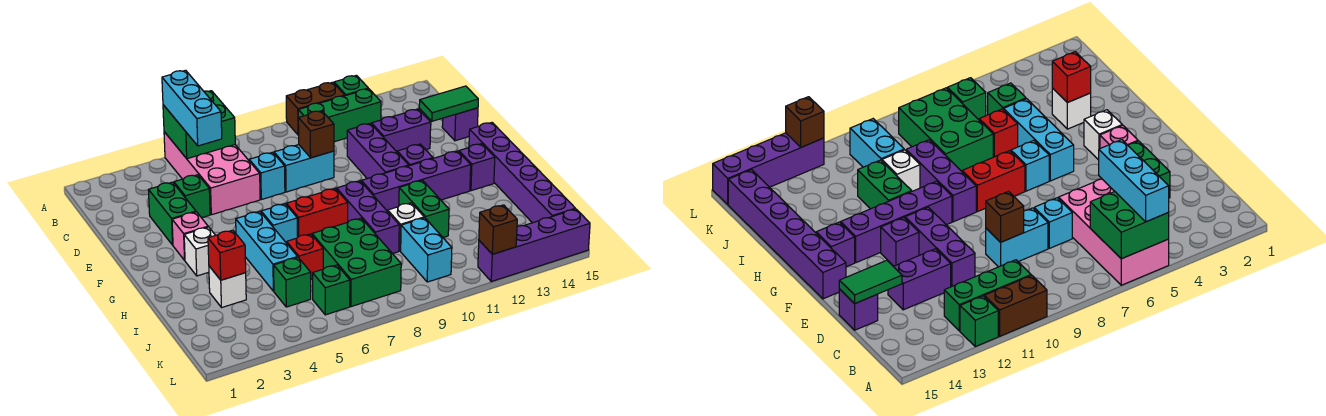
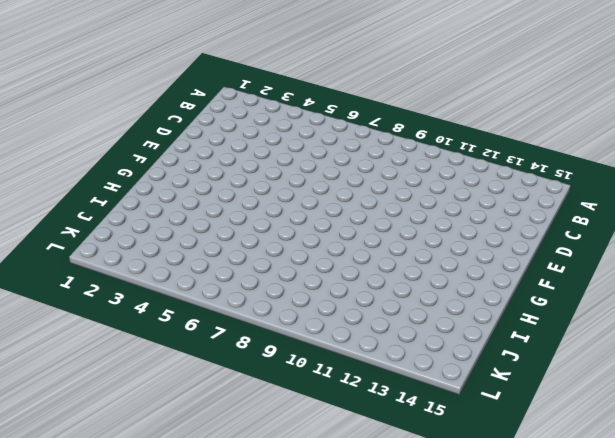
none -> pink 2x4 brick [164,132,260,215]
none -> brown 1x2 brick [286,82,345,135]
none -> green 1x1 brick [334,75,368,96]
none -> green 1x3 brick [298,89,381,142]

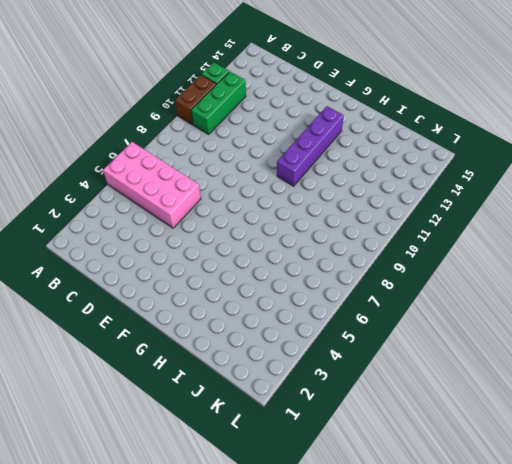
none -> green 1x2 brick [148,182,196,245]
none -> green 1x1 brick [174,175,210,218]
none -> cyan 1x1 brick [249,152,285,200]
none -> cyan 1x2 brick [274,144,334,192]

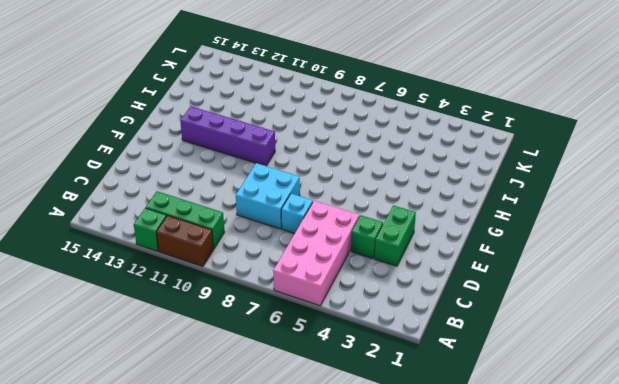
cyan 2x2 brick [236,163,300,229] -> cyan 1x2 brick [274,144,334,192]
none -> purple 1x3 brick [347,123,409,179]
none -> purple 1x2 brick [372,109,431,152]
none -> purple 1x1 brick [442,108,478,141]
none -> pink 1x1 brick [172,212,208,260]

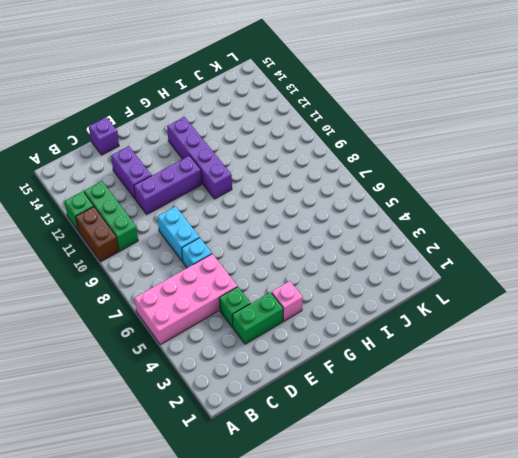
none -> purple 1x1 brick [397,144,433,166]
none -> purple 1x6 brick [469,123,575,223]
none -> white 1x1 brick [184,227,215,276]
none -> cyan 1x3 brick [236,211,298,291]

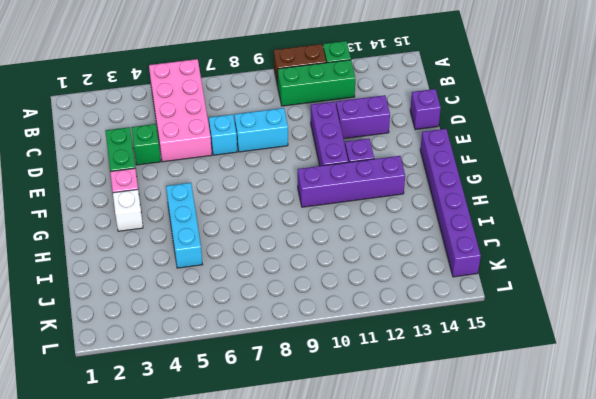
none -> cyan 1x1 brick [261,204,298,243]
none -> red 1x2 brick [286,189,348,237]
none -> purple 1x3 brick [337,181,399,254]
none -> purple 1x1 brick [459,144,495,191]

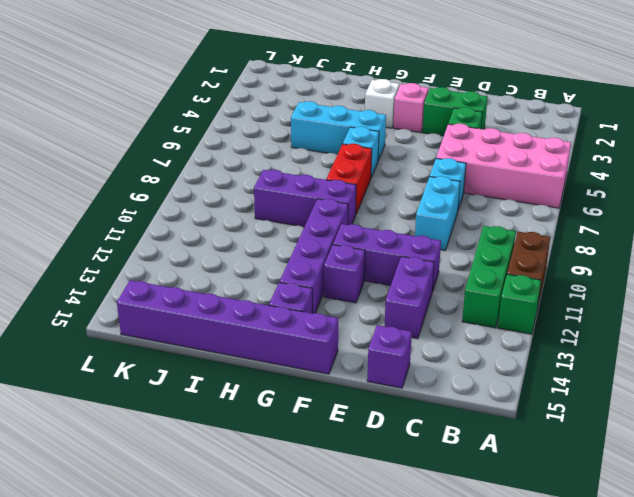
none -> green 1x2 brick [399,180,449,238]
none -> white 1x1 brick [209,266,246,308]
none -> red 1x1 brick [287,234,323,279]
none -> green 2x3 brick [312,218,401,307]

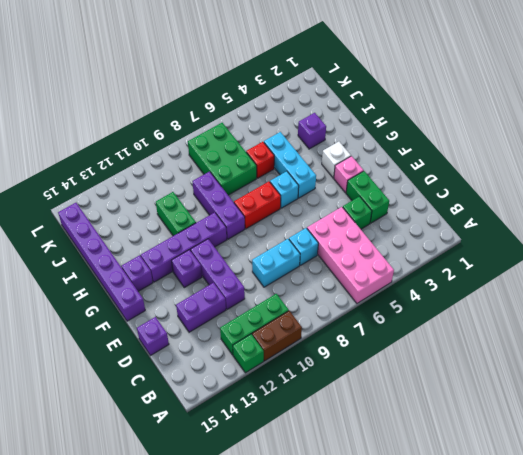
purple 1x1 brick [298,113,326,149] -> white 1x1 brick [209,266,246,308]
none -> white 1x1 brick [388,203,424,251]
none -> green 1x1 brick [274,258,311,307]
none -> cyan 1x2 brick [401,218,452,282]
none -> green 1x1 brick [313,265,350,315]

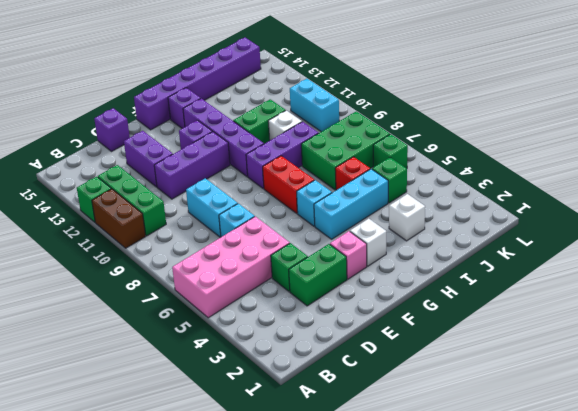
cyan 1x2 brick [290,79,339,132] -> cyan 1x2 brick turned to [401,218,452,282]
none -> purple 1x4 brick [478,209,590,282]
none -> green 2x2 brick [163,91,235,159]
none -> brown 1x1 brick [298,111,334,158]
none -> green 1x2 tile [419,86,478,121]

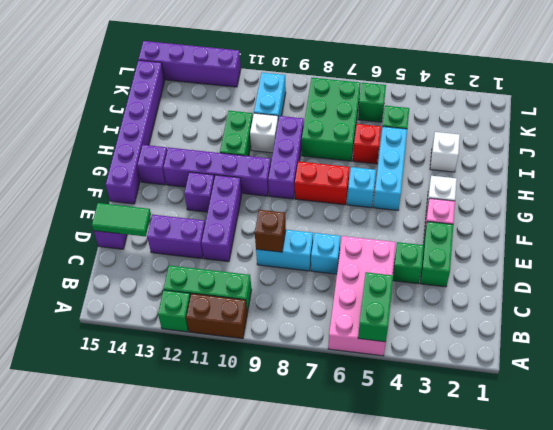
green 1x2 brick [358,272,393,342] -> green 2x2 brick [163,91,235,159]
none -> red 1x1 brick [208,230,246,280]
none -> brown 1x1 brick [479,205,517,254]
none -> cyan 1x3 brick [162,70,222,146]

